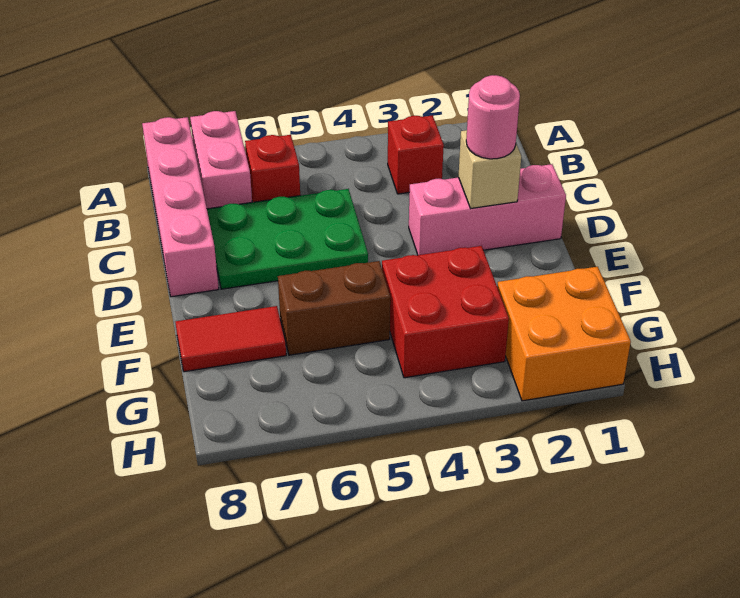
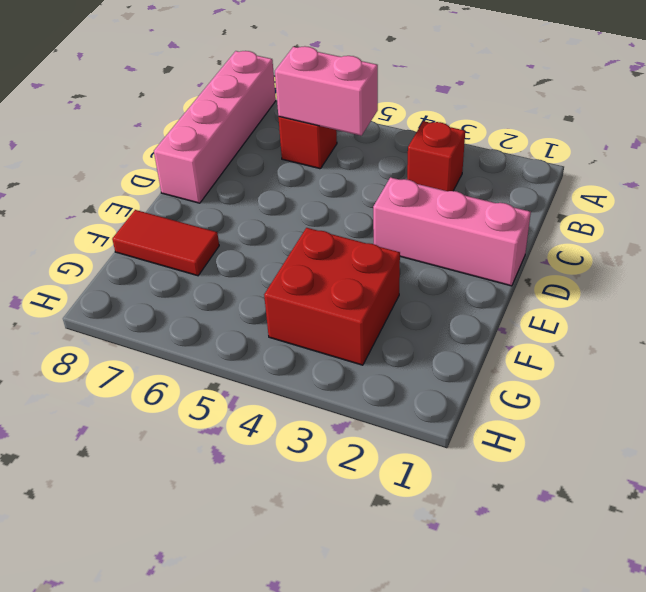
pink 1x2 brick [275,46,378,136] -> pink 1x2 brick turned to [190,111,252,209]
none -> green 2x3 plate [207,189,368,289]
none -> brown 1x2 brick [278,261,390,355]
none -> orange 2x2 brick [497,267,631,401]

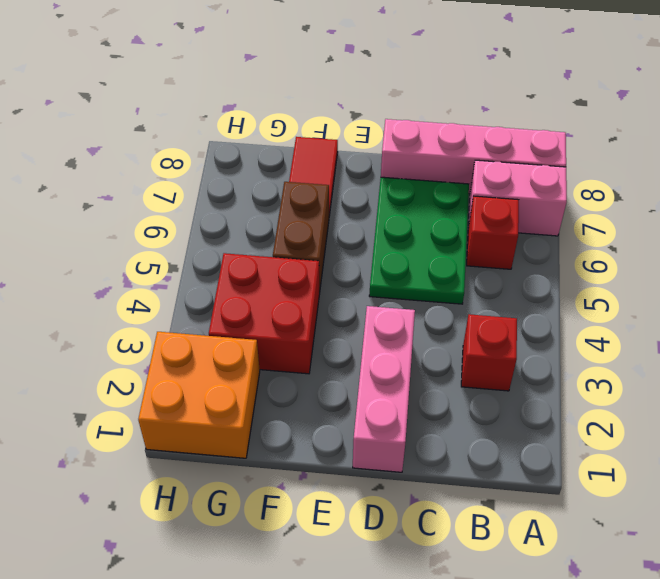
none -> tan 1x1 brick [459,130,521,208]
none -> pink 1x1 round brick [466,75,520,159]

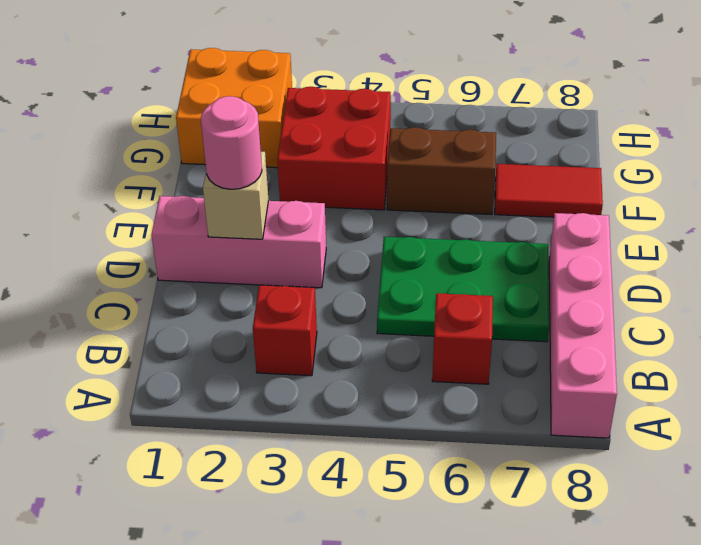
none -> pink 1x2 brick [190,111,252,209]

